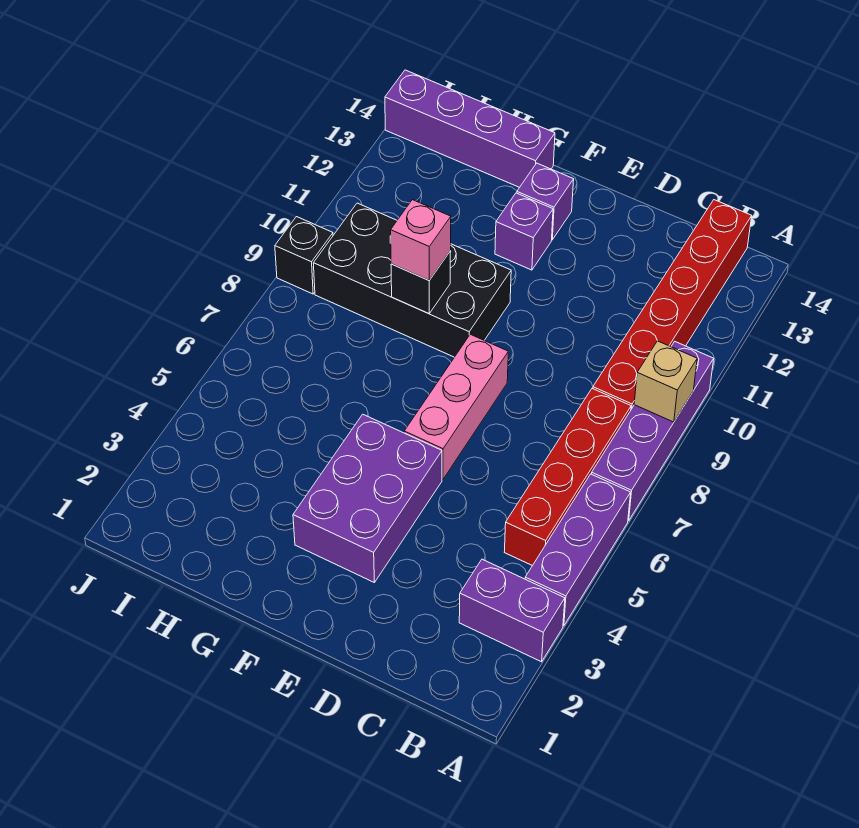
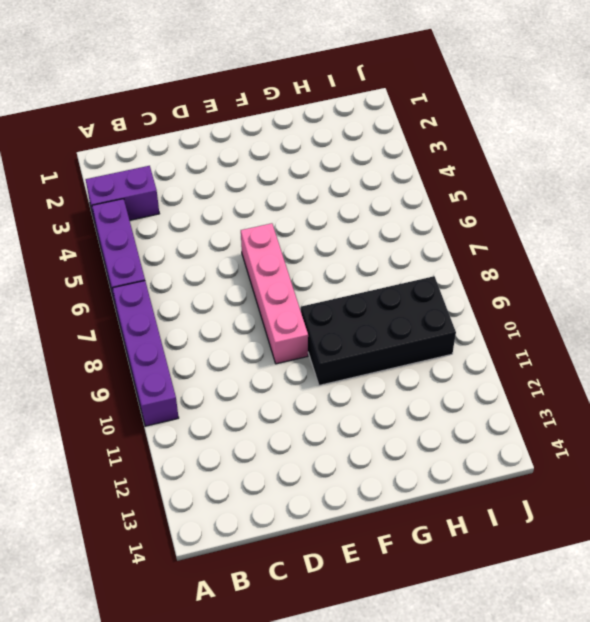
pink 1x4 brick [241,223,308,364] -> pink 1x3 brick [404,334,508,480]
none -> red 1x4 brick [505,389,631,566]
none -> red 1x6 brick [593,200,752,409]
none -> purple 2x3 brick [293,414,442,583]

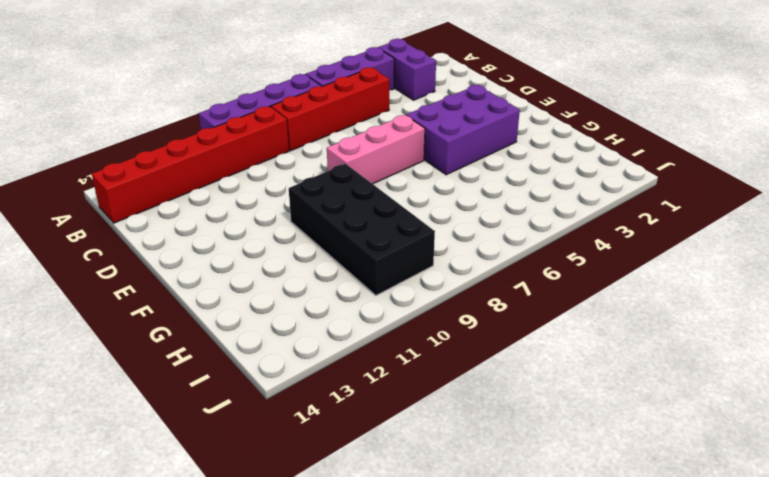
none -> purple 1x1 brick [495,193,553,270]
none -> purple 1x1 brick [517,163,574,240]
none -> purple 1x4 brick [385,70,555,187]

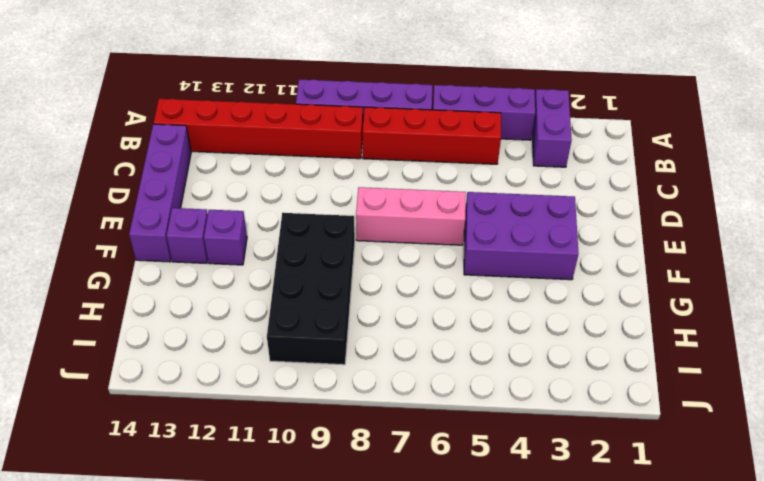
purple 1x4 brick [129,124,191,262] -> purple 1x4 brick moved to [385,70,555,187]
none -> black 1x1 brick [275,217,333,294]
none -> tan 1x1 brick [634,341,697,422]
none -> black 1x1 brick [391,251,451,314]

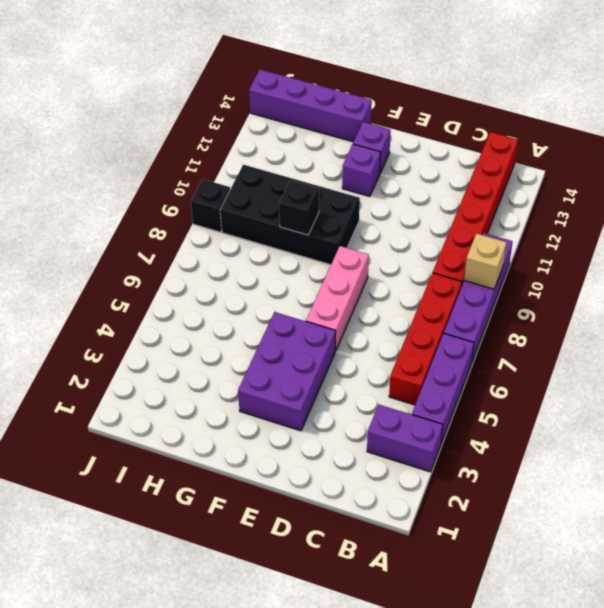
none -> pink 1x1 brick [390,200,451,280]

